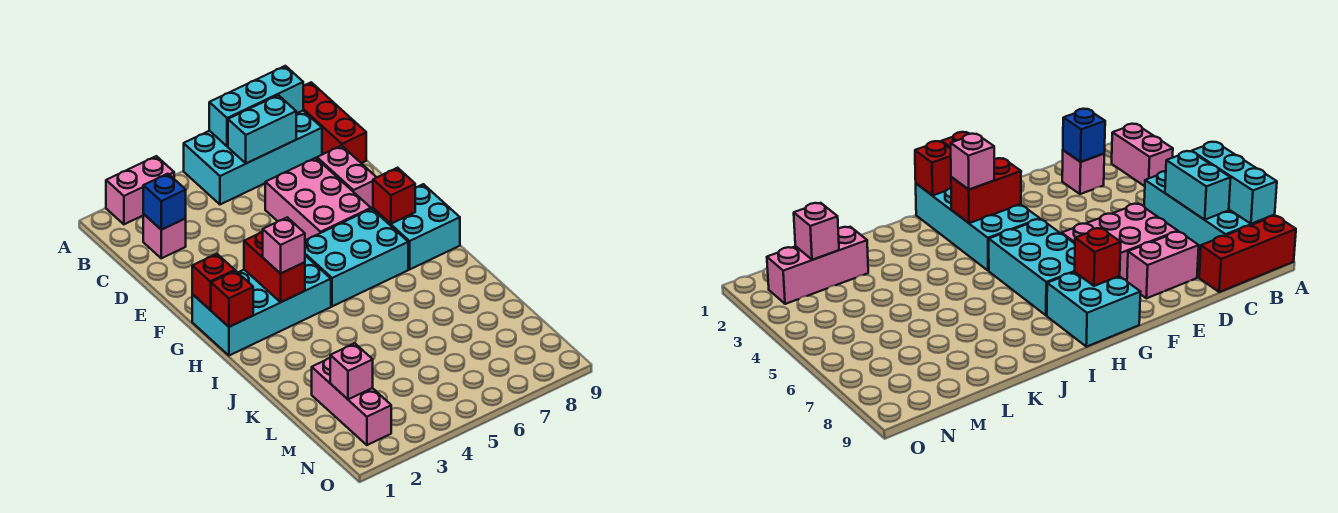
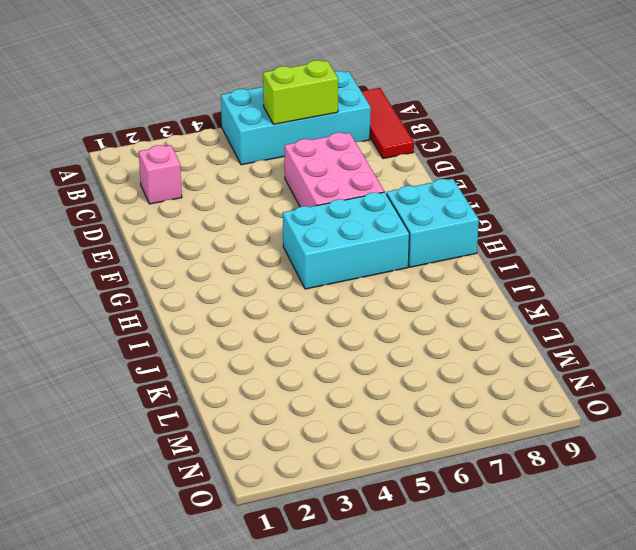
red 1x3 tile [361,88,414,159] -> red 1x3 brick [303,82,366,163]
lime 1x2 brick [263,60,338,124] -> cyan 1x2 brick [228,95,296,163]
none -> pink 1x2 brick [106,156,174,224]
none -> pink 1x2 brick [317,146,377,209]
none -> cyan 2x4 brick [192,256,331,356]

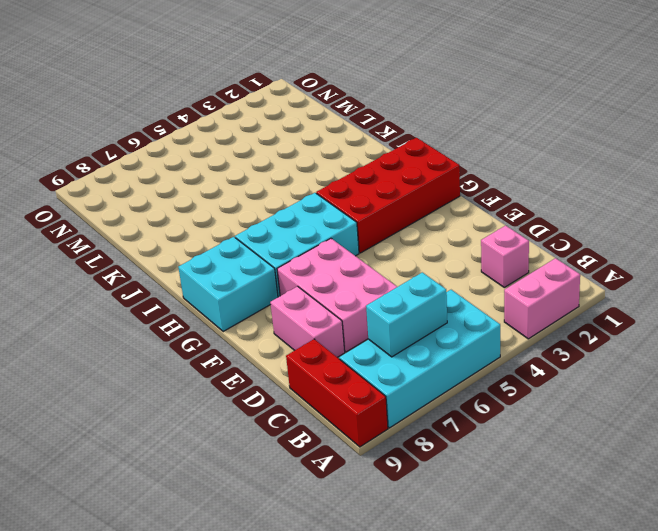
red 2x4 brick [316,138,460,253] -> cyan 2x4 brick [192,256,331,356]
none -> pink 1x3 brick [312,358,391,445]
none -> cyan 1x3 brick [209,66,303,146]
none -> blue 1x1 brick [143,174,186,230]

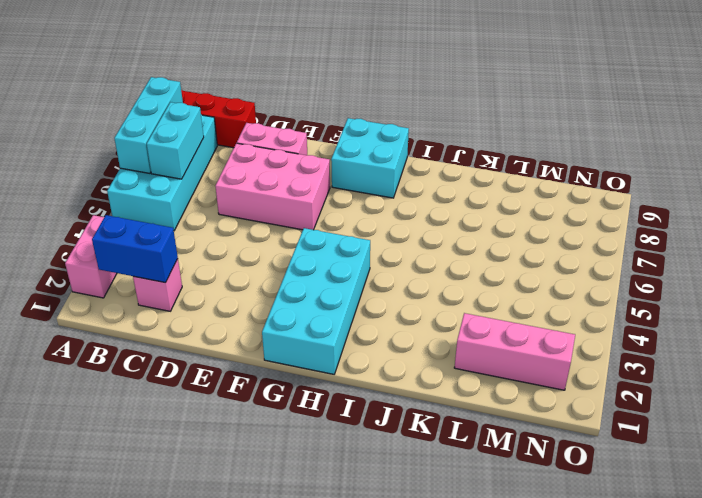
blue 1x2 brick [92,215,178,283] -> blue 1x1 brick [143,174,186,230]
none -> cyan 2x3 brick [305,209,408,306]
none -> red 1x1 brick [192,254,235,310]
none -> red 1x2 brick [244,232,305,302]

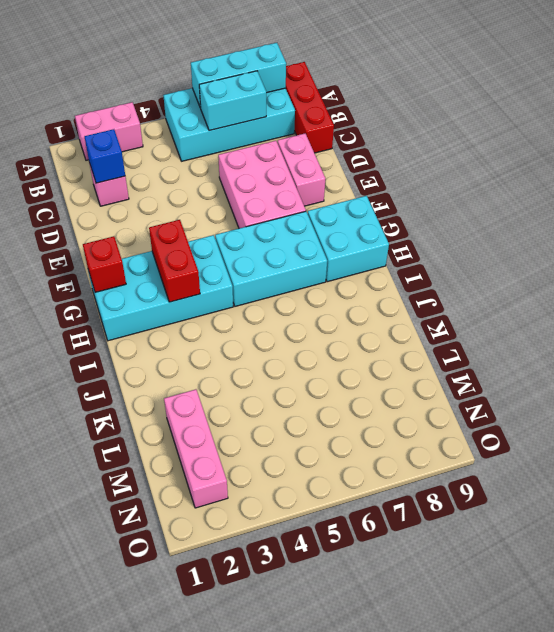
none -> red 1x1 brick [373,168,415,224]
none -> red 1x1 brick [211,271,253,327]
none -> pink 1x1 brick [330,343,373,399]

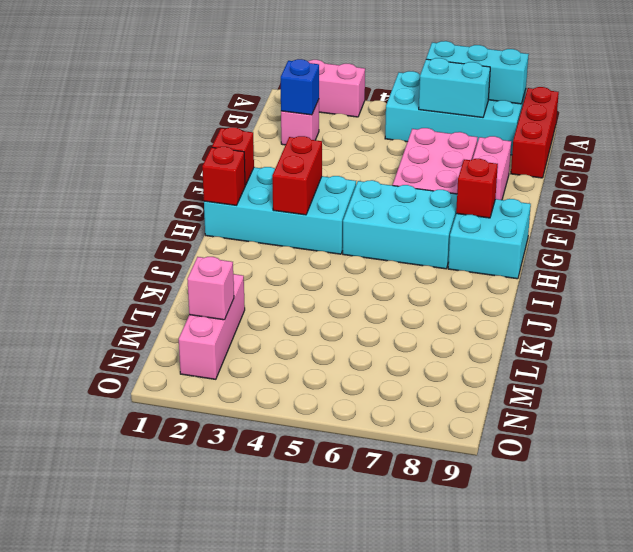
none -> pink 1x1 brick [263,217,305,274]

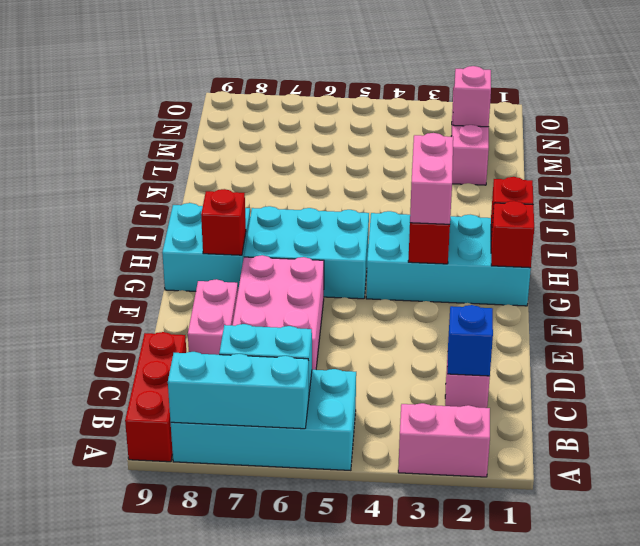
pink 1x2 brick [410,133,453,224] -> pink 1x1 brick [263,217,305,274]

